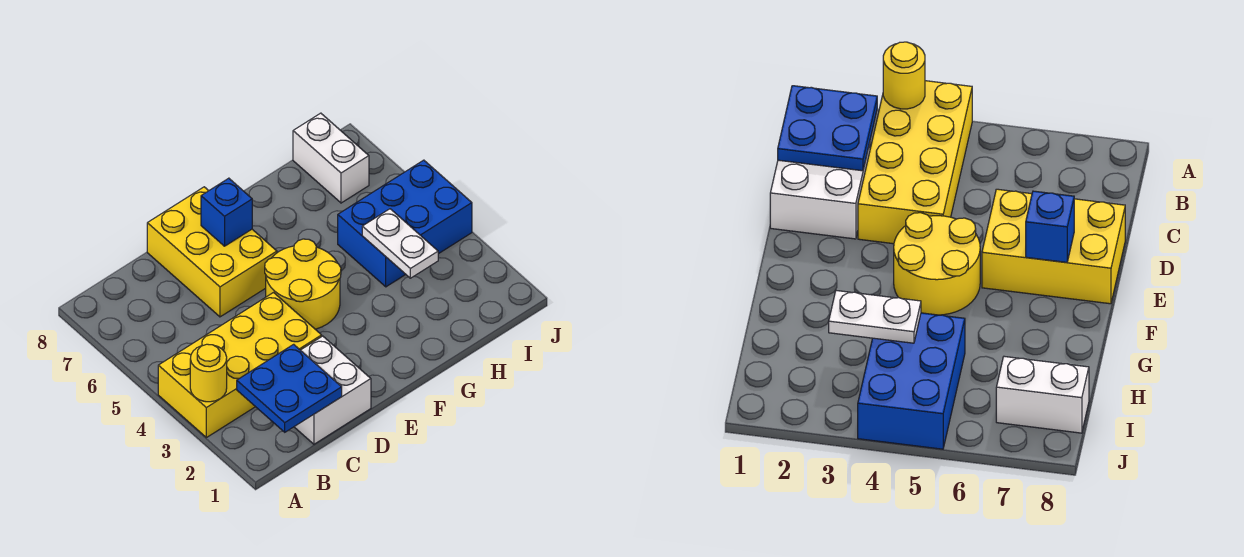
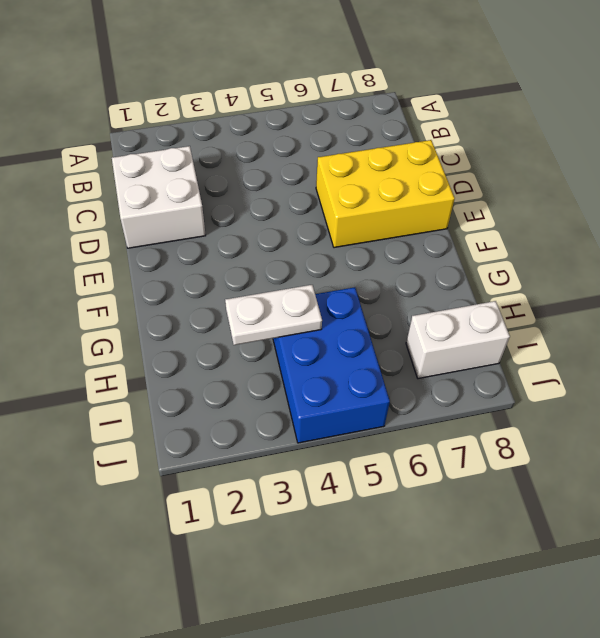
none -> yellow 2x4 brick [158,293,322,438]
none -> yellow 2x2 round brick [265,239,341,329]

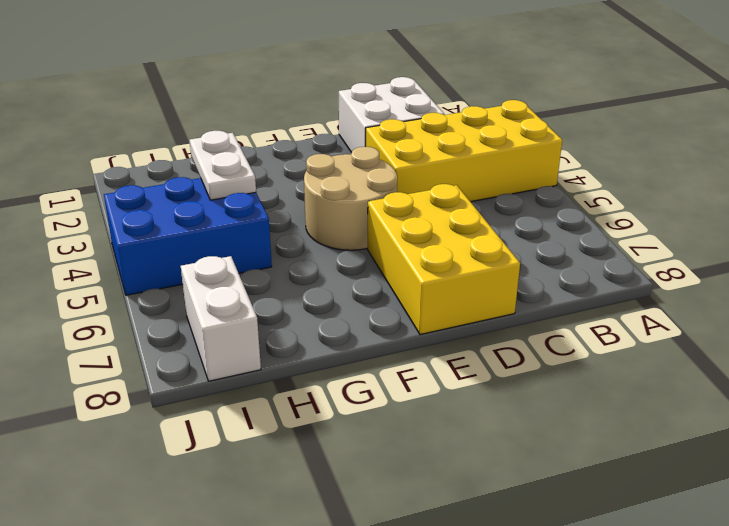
tan 2x2 round brick [304,147,397,250] -> yellow 2x2 round brick [265,239,341,329]
none -> yellow 1x1 round brick [190,344,227,402]
none -> blue 2x2 plate [237,344,342,432]

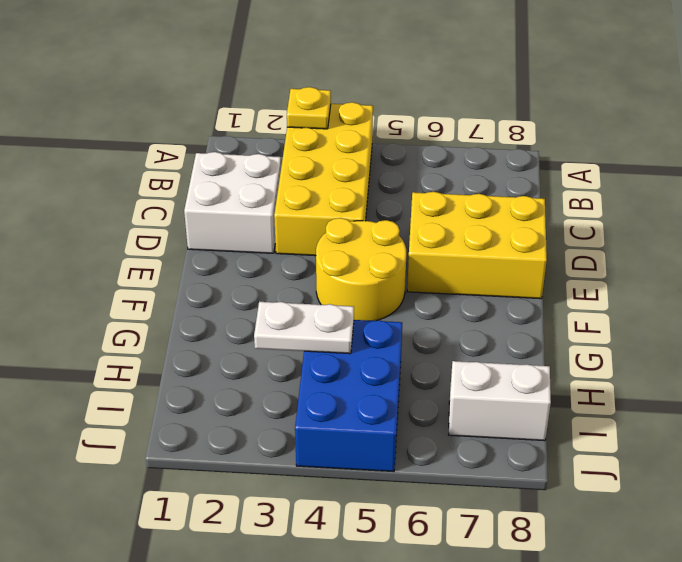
yellow 1x1 plate [287,87,331,129] -> yellow 1x1 round brick [190,344,227,402]
none -> blue 2x2 plate [237,344,342,432]
none -> blue 1x1 brick [201,178,252,246]

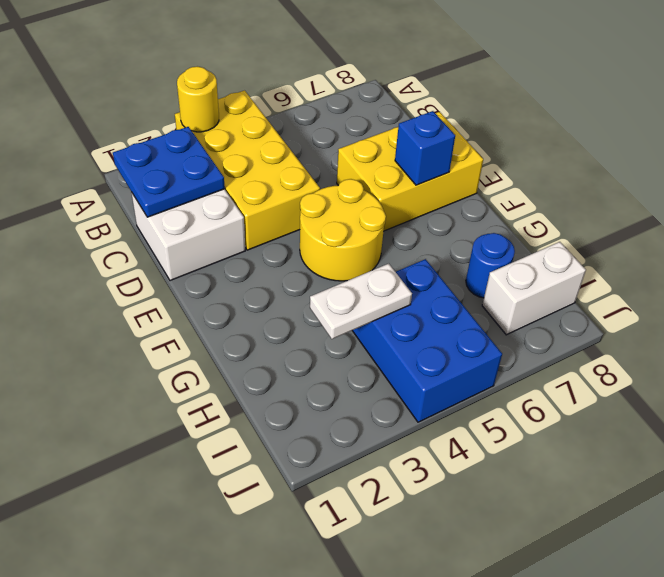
blue 1x1 round brick [466,233,515,298] -> none

